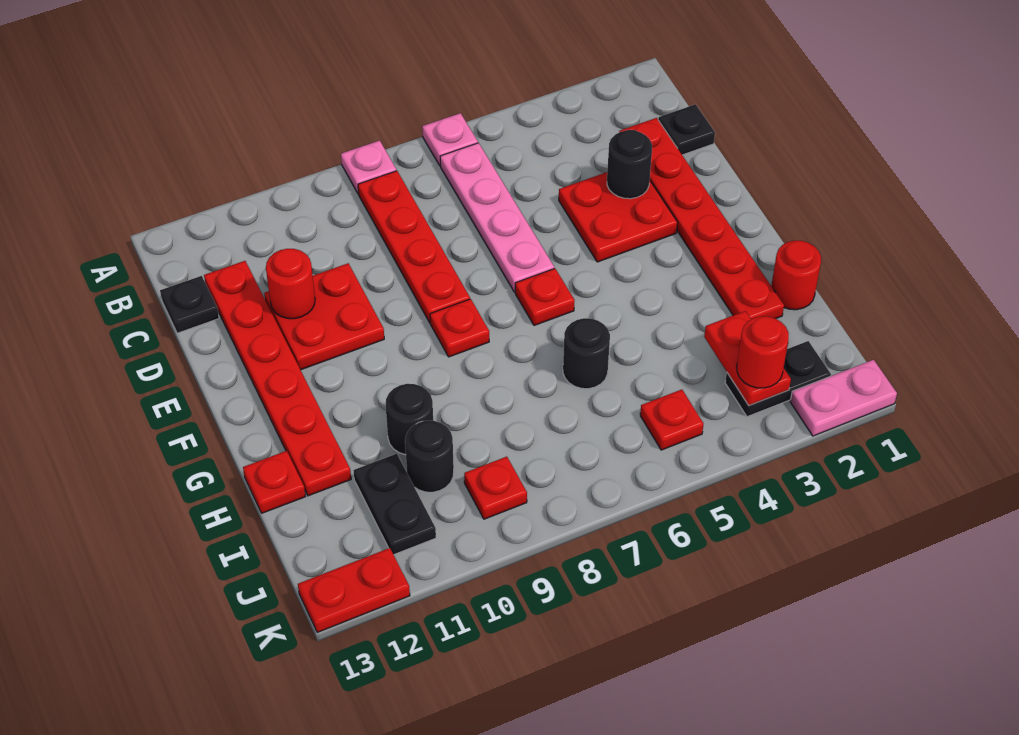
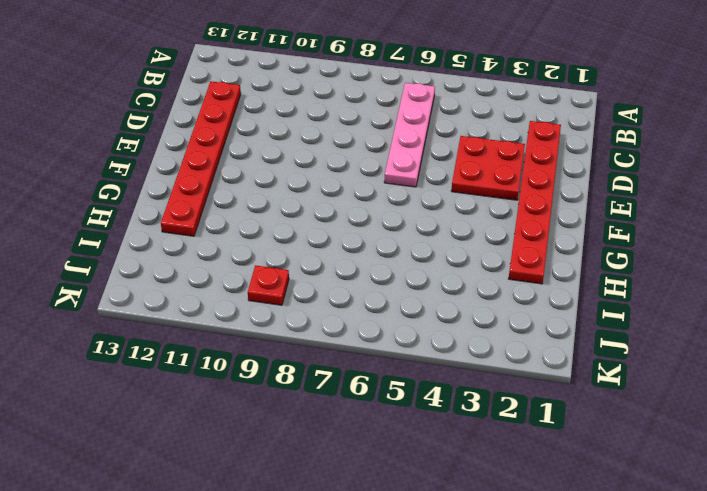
none -> pink 1x1 plate [422,113,478,165]
none -> pink 1x1 plate [341,140,396,194]
none -> red 1x4 plate [358,171,470,323]

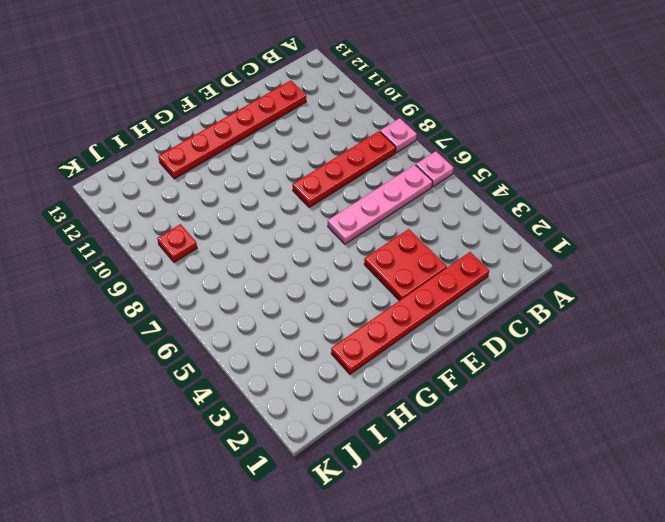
none -> black 1x1 plate [658,104,715,155]
none -> black 1x1 plate [160,276,219,333]
none -> red 2x2 plate [264,263,384,370]

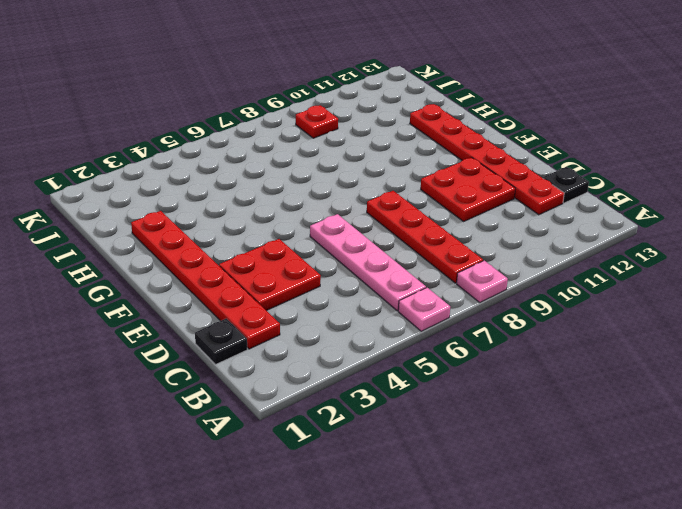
none -> red 1x1 plate [515,268,575,326]
none -> red 1x1 plate [430,299,489,357]
none -> red 1x1 round brick [771,240,821,310]

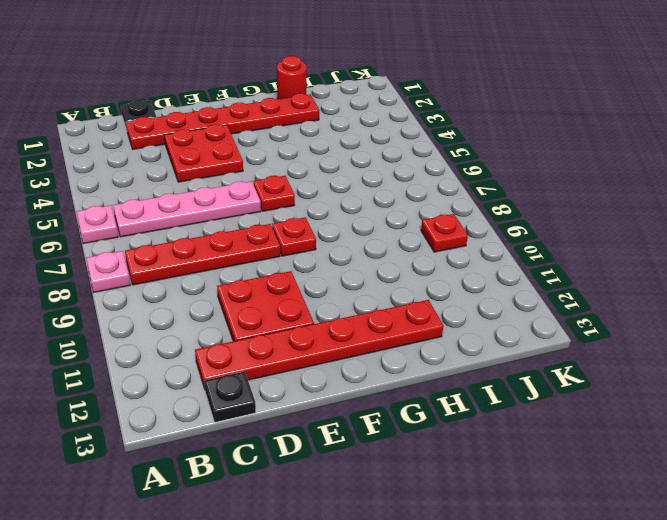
none -> black 1x1 round brick [563,318,610,389]
none -> black 1x1 round brick [386,384,433,455]
none -> red 1x1 plate [243,451,306,513]

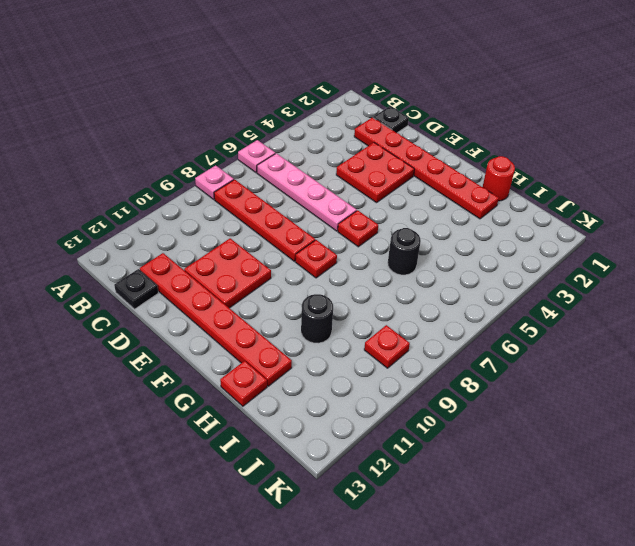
none -> black 1x1 round brick [405,420,454,492]
none -> black 1x2 plate [354,454,436,555]
none -> black 1x2 plate [725,341,831,417]

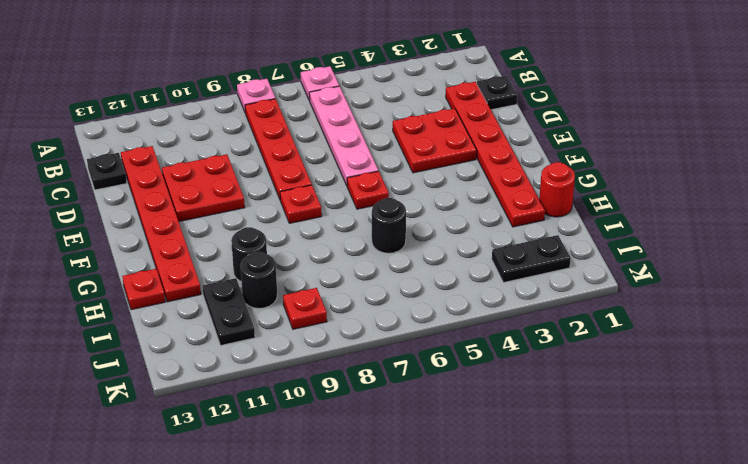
none -> red 1x1 plate [640,390,704,450]
none -> pink 1x2 plate [790,360,897,436]
none -> red 1x2 plate [298,548,410,632]

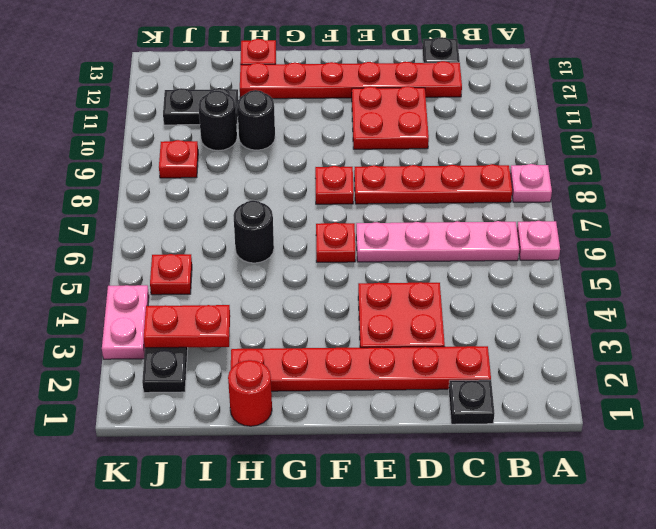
pink 1x2 plate [102,285,149,359] -> pink 1x2 plate moved to [790,360,897,436]
none -> red 1x2 plate [298,548,410,632]
none -> black 1x1 round brick [607,130,652,199]
none -> red 1x1 round brick [266,249,315,319]

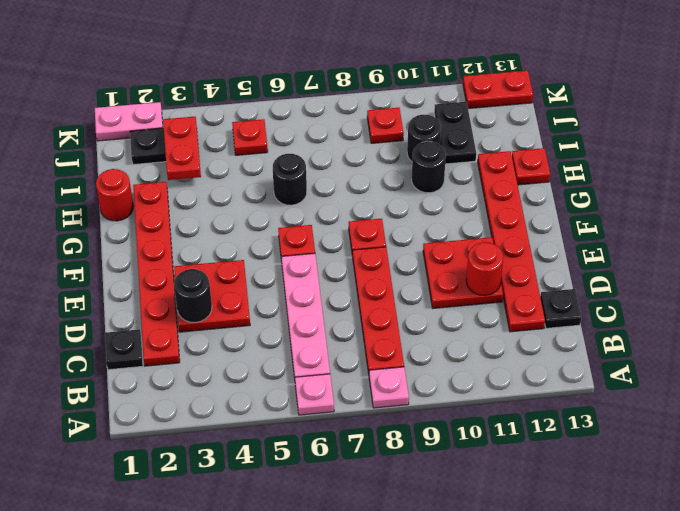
none -> red 1x1 round brick [737,316,789,388]

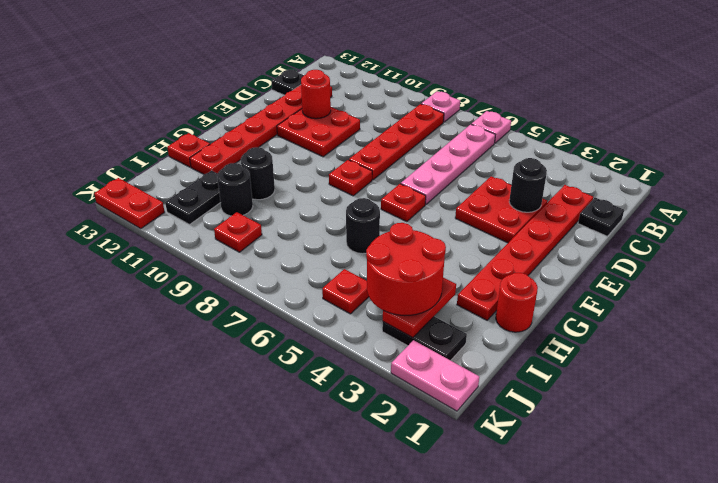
red 2x2 round brick [366,223,446,315] -> red 1x1 round brick [737,316,789,388]

